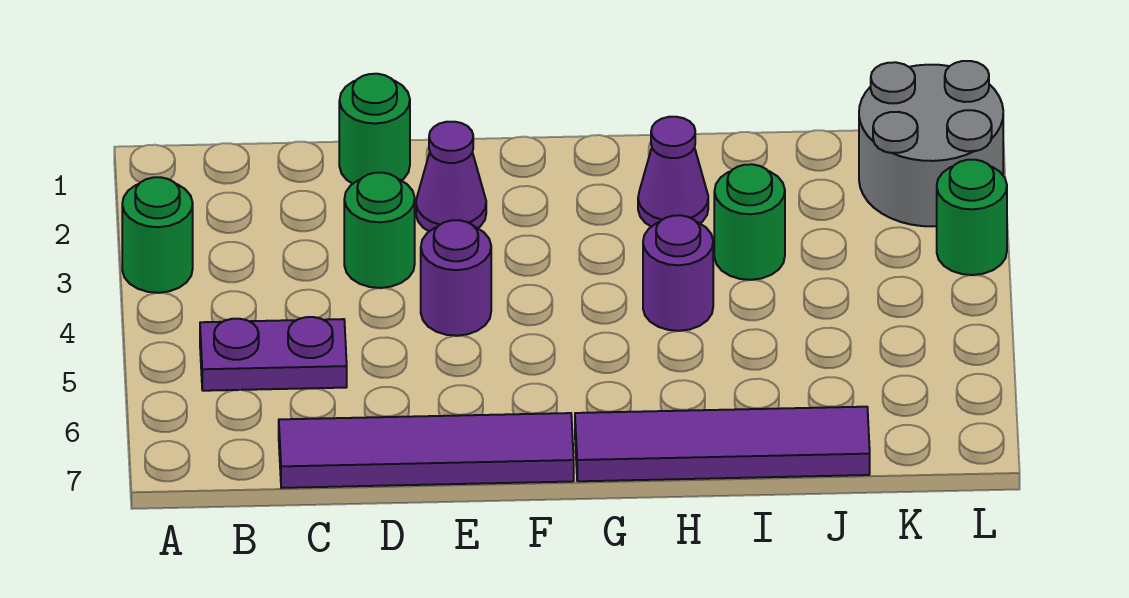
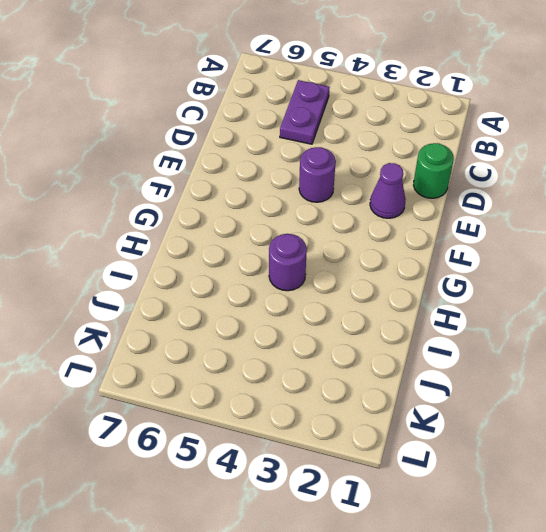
none -> green 1x1 round brick [122,177,193,293]
none -> purple 1x4 tile [279,413,574,488]
none -> green 1x1 round brick [344,173,415,288]

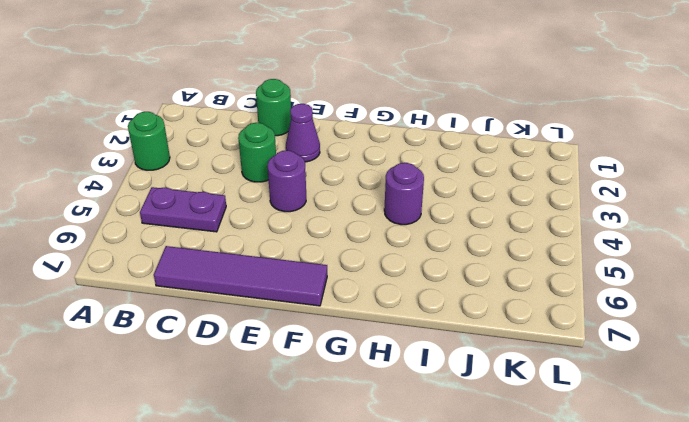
none -> purple 1x4 tile [575,407,870,481]
none -> purple 1x1 cone [638,117,708,227]
none -> green 1x1 round brick [714,164,785,280]

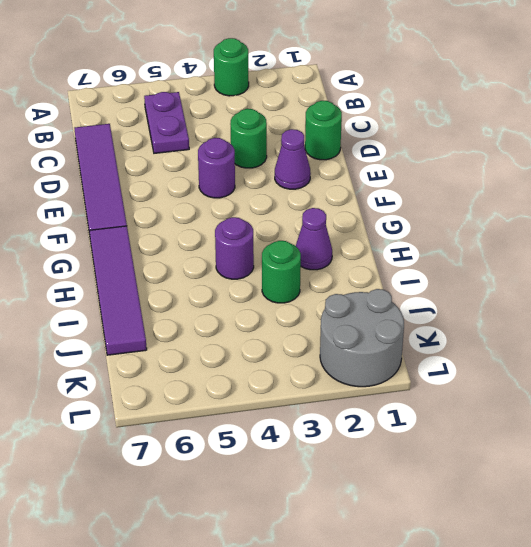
none -> green 1x1 round brick [937,160,1007,275]

